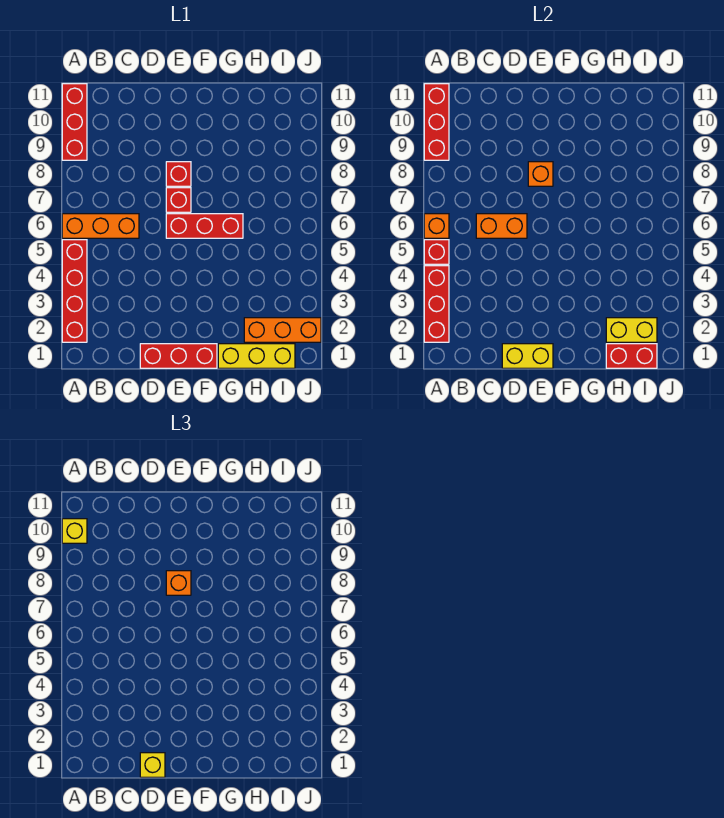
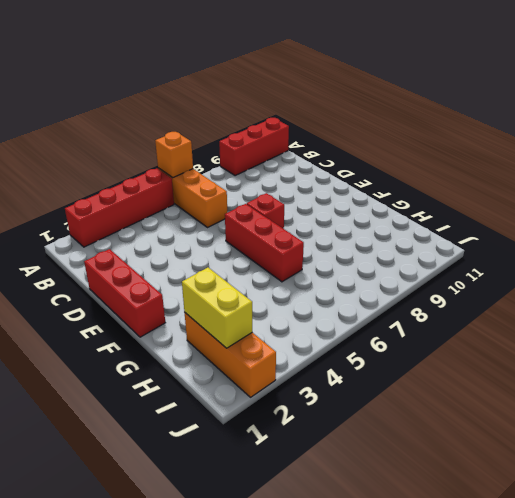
none -> red 1x1 brick [166,162,191,186]
none -> yellow 1x3 brick [218,344,295,368]
none -> red 1x3 brick [424,266,449,342]

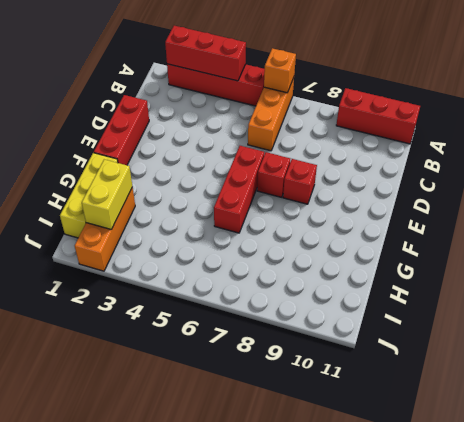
none -> red 1x1 brick [424,240,449,264]
none -> red 1x3 brick [424,84,449,160]
none -> orange 1x2 brick [476,214,527,238]

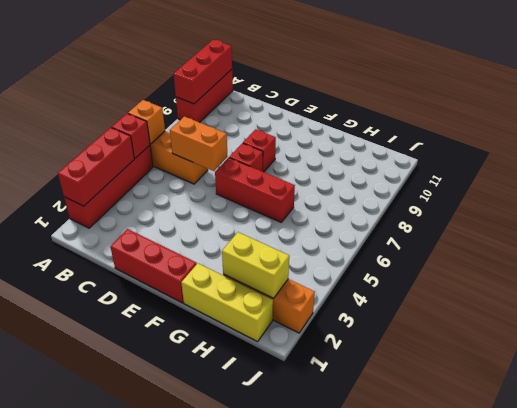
none -> yellow 1x2 brick [502,344,553,368]
none -> orange 1x1 brick [528,162,553,186]
none -> red 1x2 brick [606,344,657,368]

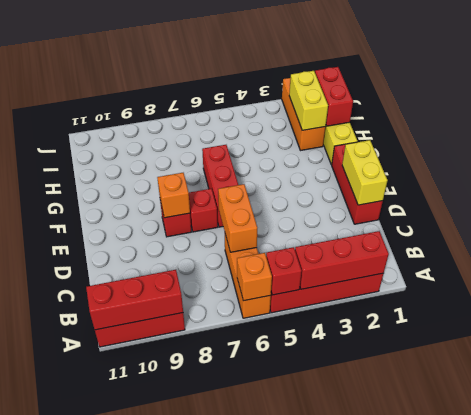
none -> yellow 1x1 brick [62,519,87,543]
none -> yellow 1x1 brick [140,753,165,777]
none -> orange 1x1 brick [166,571,191,595]

